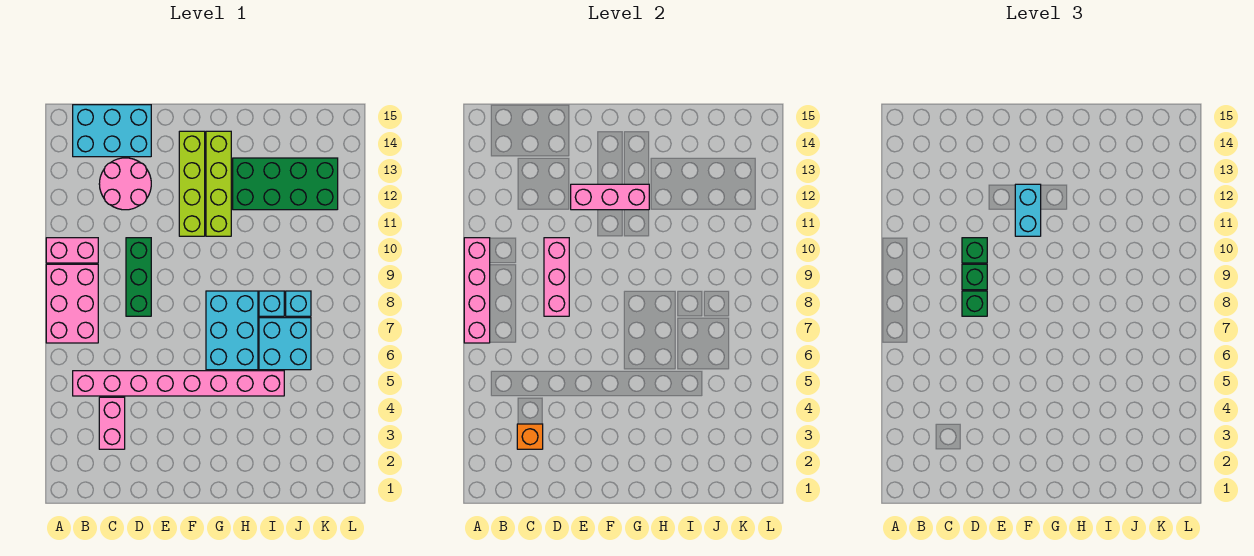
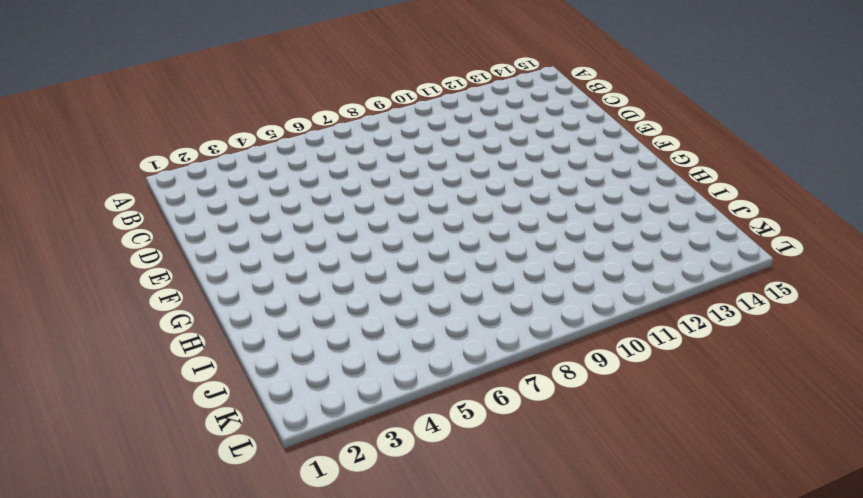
none -> pink 2x3 brick [46,264,98,343]
none -> pink 1x2 brick [46,238,98,263]
none -> pink 1x8 brick [73,371,284,396]

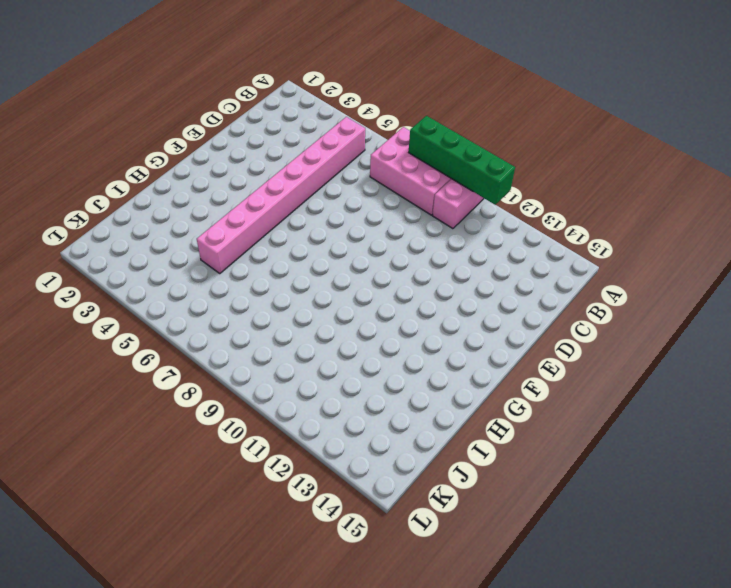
green 1x4 brick [409,116,515,205] -> pink 1x4 brick [464,238,490,343]
none -> cyan 2x3 brick [73,105,151,157]
none -> pink 1x2 brick [99,397,125,449]
none -> pink 2x2 round brick [99,158,151,210]

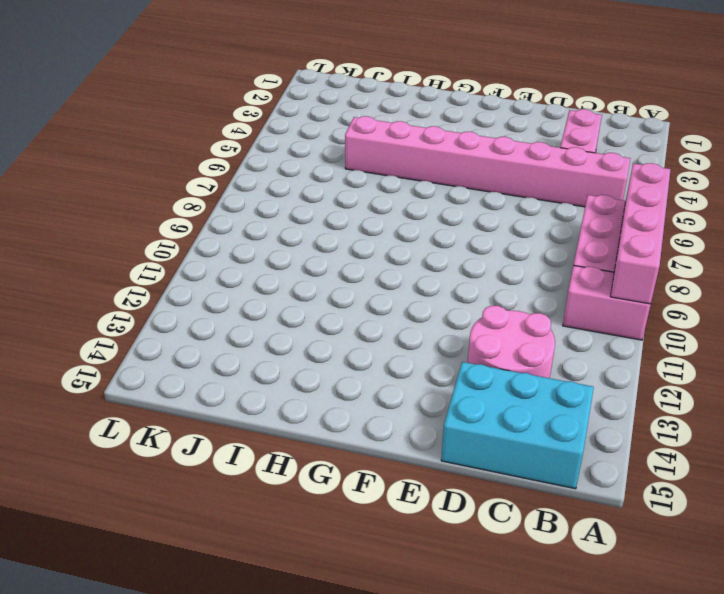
none -> green 1x3 brick [126,238,151,316]
none -> lime 1x4 brick [179,131,205,236]
none -> cyan 2x3 brick [206,291,258,370]

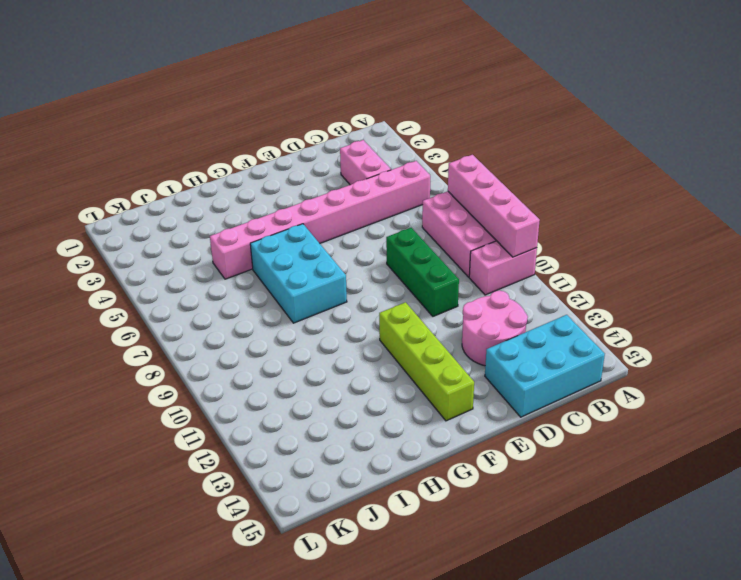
none -> lime 1x4 brick [206,131,231,236]
none -> green 2x4 brick [233,158,338,210]
none -> cyan 2x2 brick [259,318,311,370]

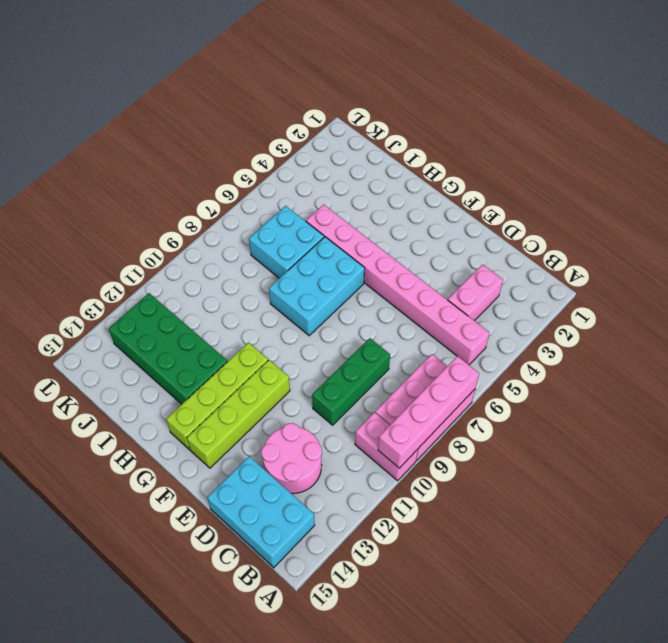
none -> cyan 1x1 brick [259,291,284,316]
none -> cyan 1x1 brick [286,291,311,316]
none -> orange 1x1 brick [517,424,543,449]

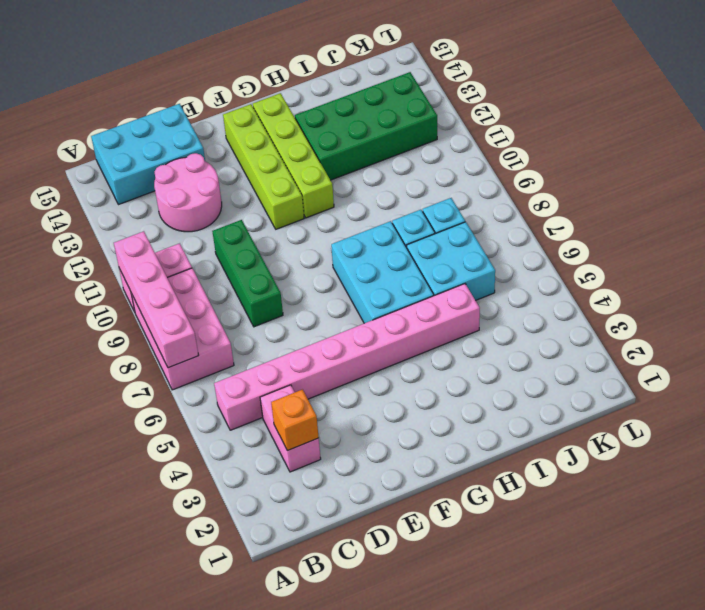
none -> pink 1x3 brick [544,238,569,316]
none -> pink 1x3 brick [571,184,649,210]
none -> green 1x1 brick [962,291,987,316]

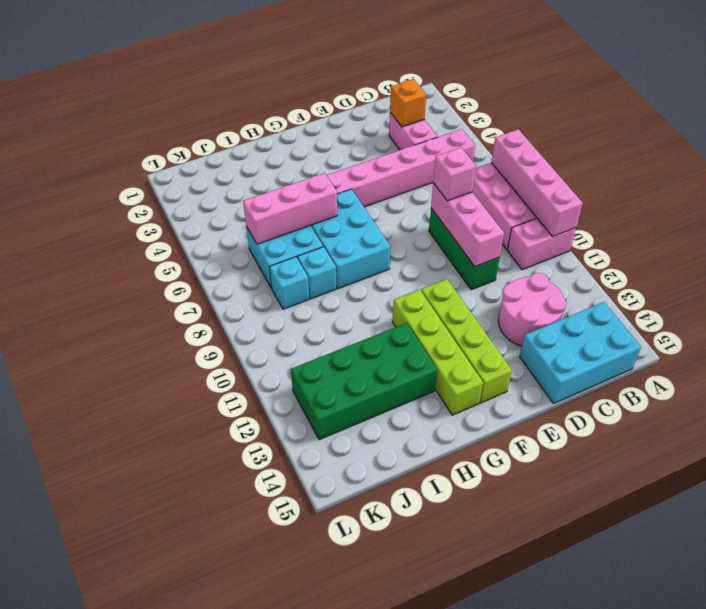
pink 1x1 brick [433,148,476,201] -> green 1x1 brick [962,291,987,316]
pink 1x3 brick [243,173,337,244] -> pink 1x3 brick moved to [571,184,649,210]
none -> green 1x1 brick [962,264,987,290]
none -> green 1x1 brick [962,238,987,263]
none -> cyan 1x2 brick [1015,184,1041,236]

